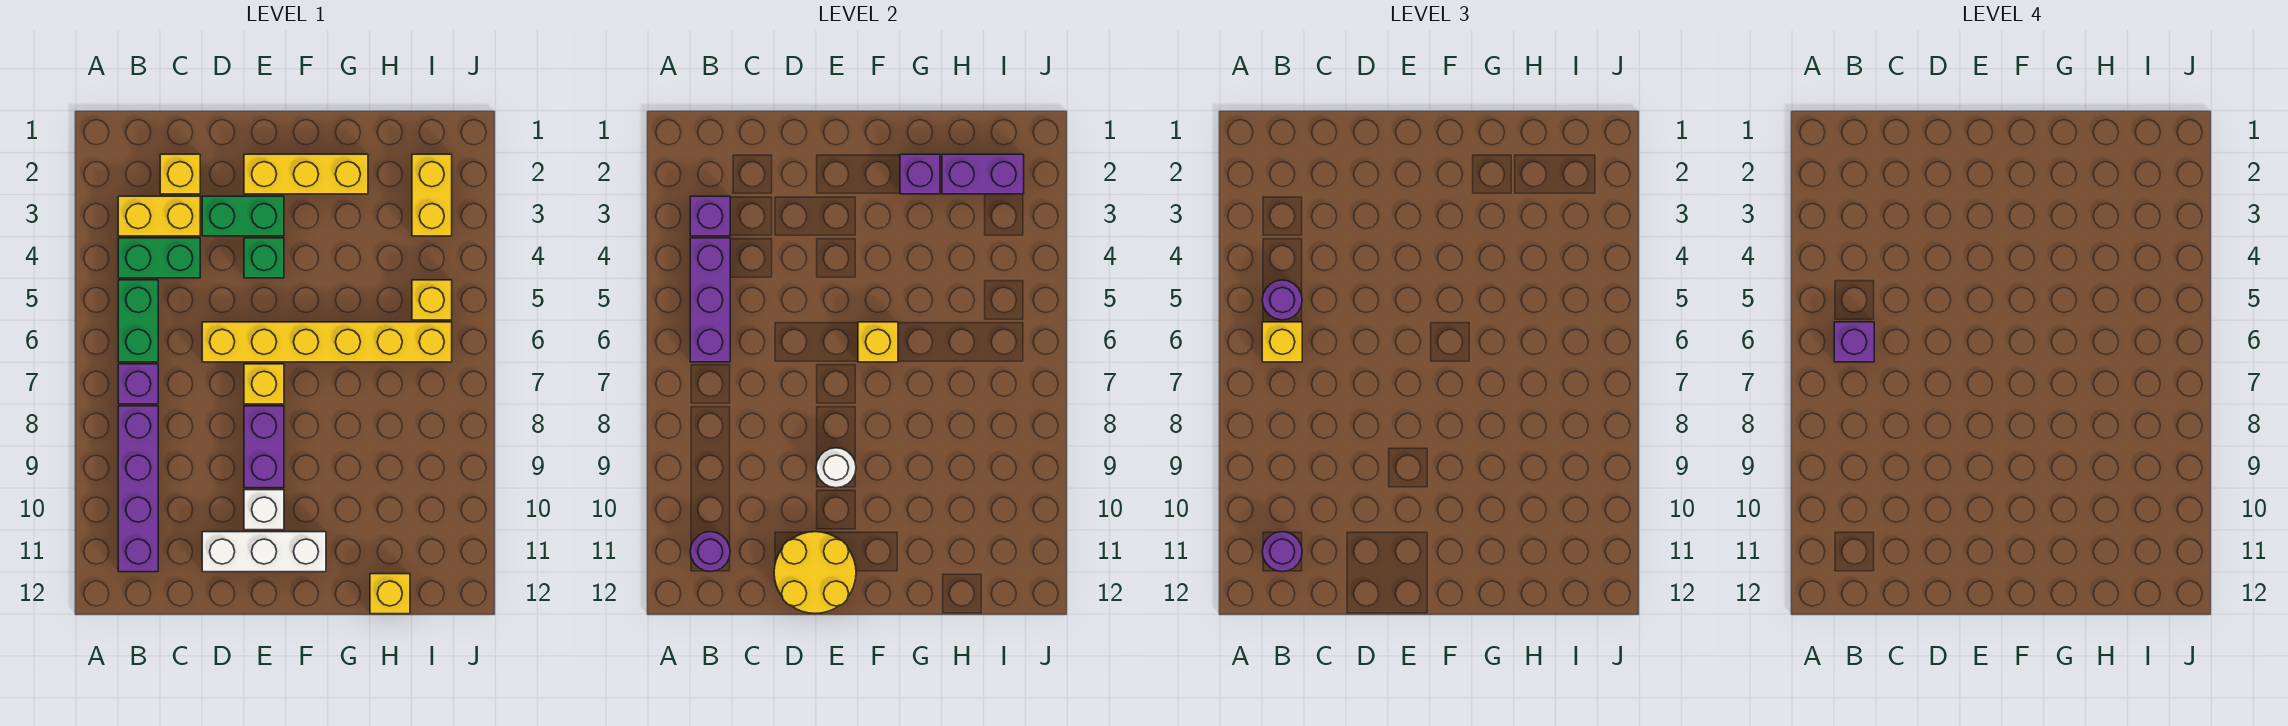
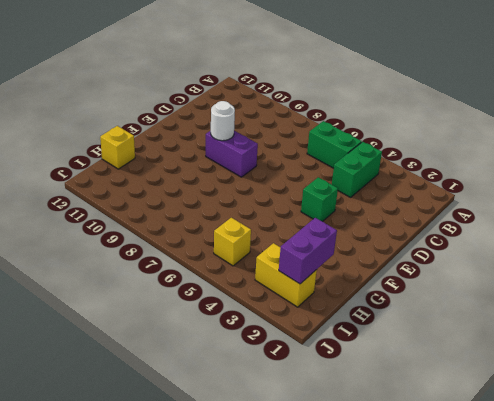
none -> yellow 1x2 brick [118,196,200,236]
none -> purple 1x1 brick [118,364,158,404]
none -> purple 1x4 brick [118,406,158,572]

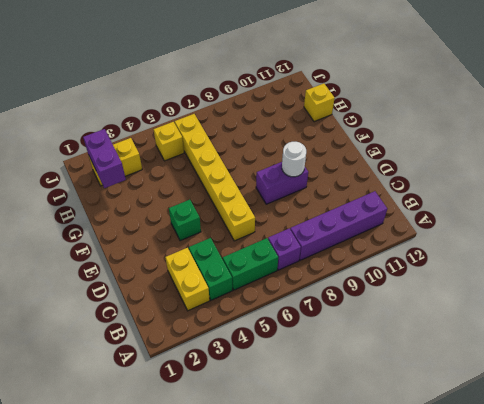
none -> yellow 1x1 brick [160,154,200,194]
none -> green 1x2 brick [202,196,284,236]
none -> white 1x3 brick [202,532,326,572]

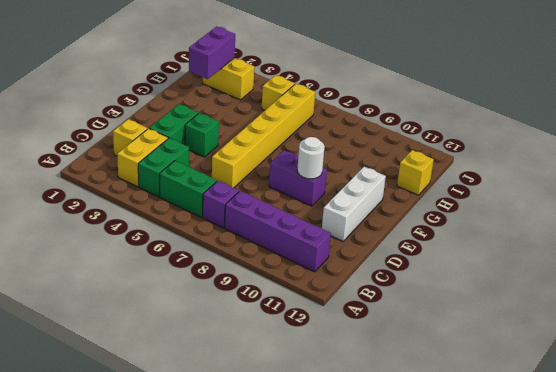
none -> yellow 1x3 brick [244,154,368,194]
none -> yellow 1x1 brick [244,364,284,404]
none -> white 1x1 brick [244,490,284,530]

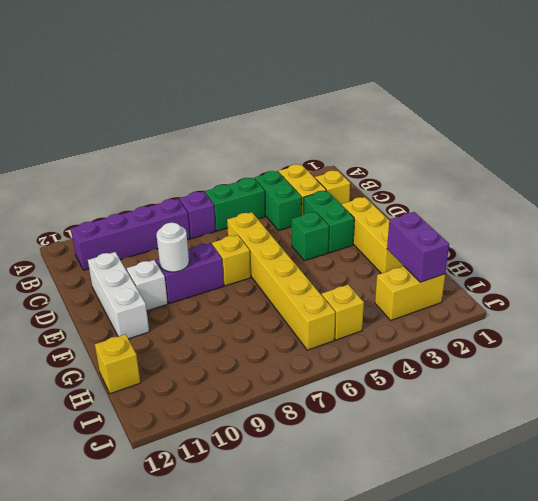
none -> purple 1x1 brick [690,196,730,236]
none -> purple 1x3 brick [690,238,730,362]
none -> purple 1x1 round brick [690,532,730,572]

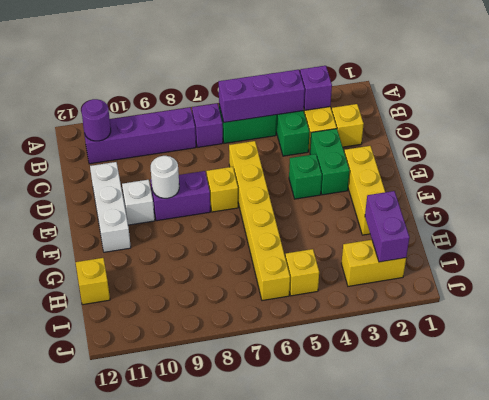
none -> yellow 2x2 round brick [774,532,856,613]
none -> yellow 1x1 brick [858,322,898,362]
none -> purple 1x1 brick [900,154,940,194]

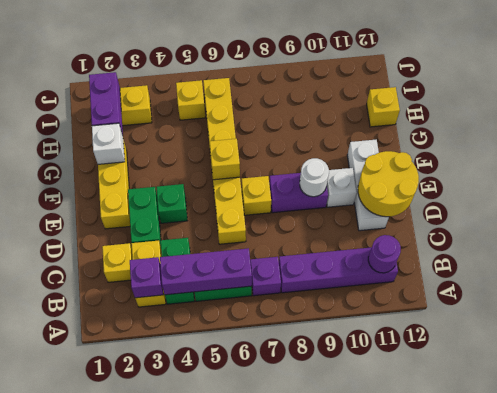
white 1x1 brick [92,123,125,164] -> purple 1x1 brick [900,154,940,194]
none -> purple 1x1 round brick [1262,280,1302,320]
none -> yellow 1x1 brick [1262,322,1302,362]
none -> purple 1x1 round brick [1262,532,1302,572]

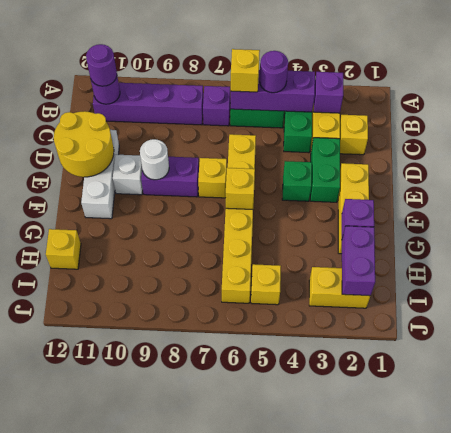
none -> purple 1x1 brick [1834,322,1874,362]

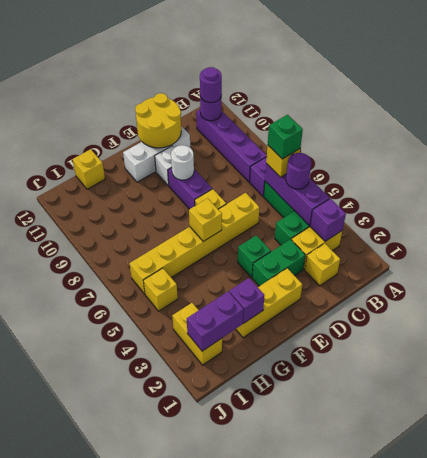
green 1x1 brick [268,115,303,159] -> purple 1x1 brick [1834,322,1874,362]

